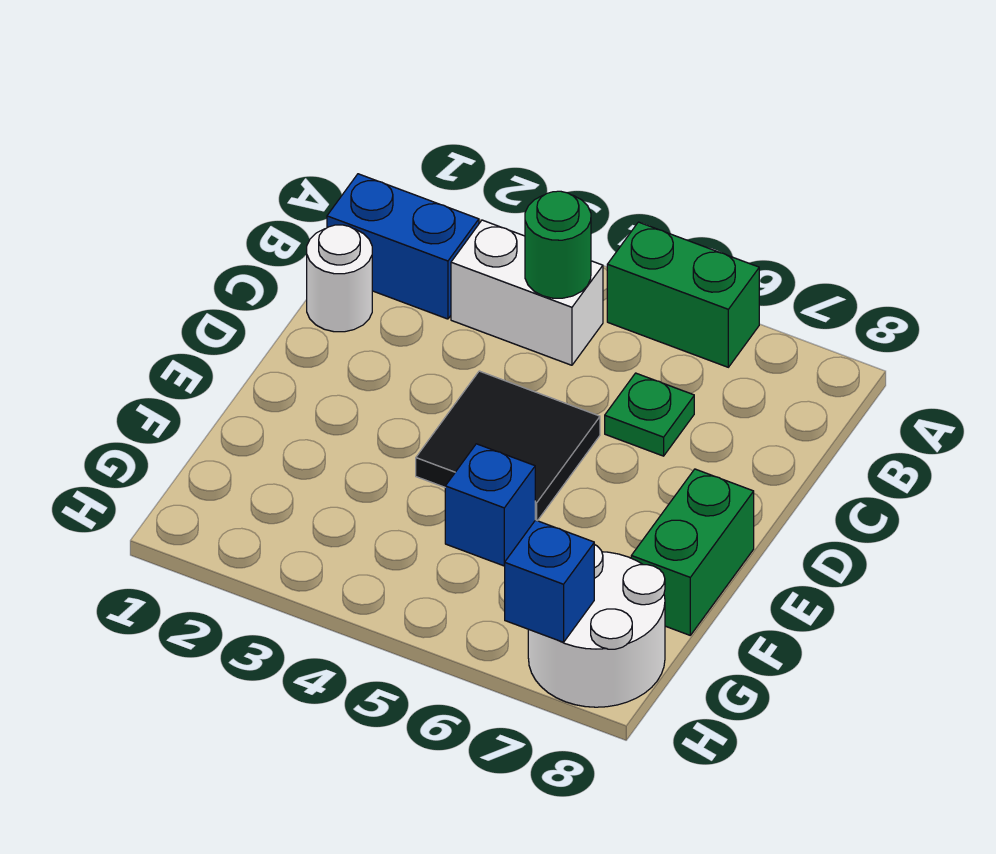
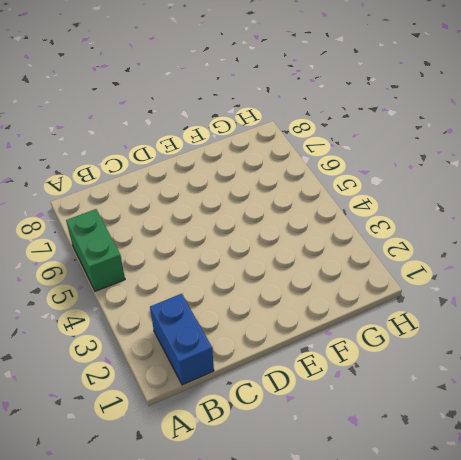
none -> white 1x2 brick [451,220,603,365]
none -> white 1x1 round brick [307,225,372,332]

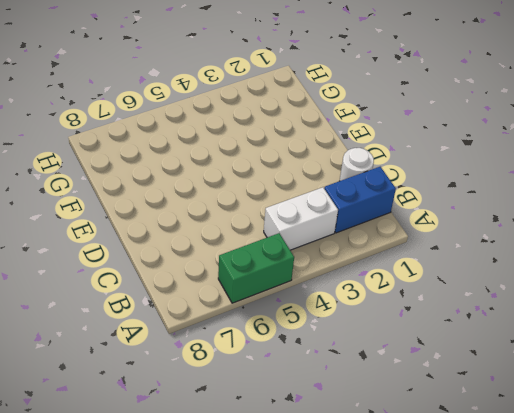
none -> green 1x1 plate [605,373,694,456]
none -> black 2x2 tile [416,371,600,521]

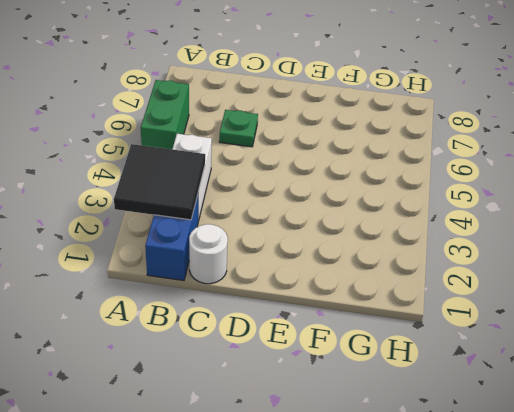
black 2x2 tile [114,144,205,220] -> black 2x2 tile moved to [416,371,600,521]
none -> green 1x2 brick [631,469,754,635]
none -> blue 1x1 brick [445,444,535,566]

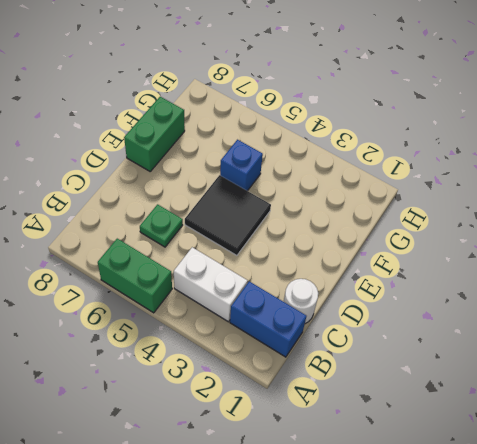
none -> white 2x2 round brick [528,544,665,707]
none -> green 1x1 round brick [525,191,591,298]

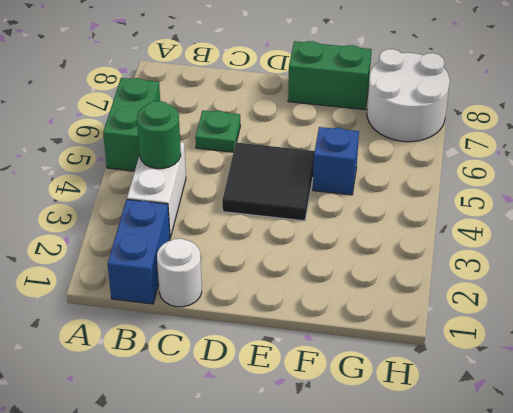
none -> blue 1x1 brick [505,520,594,642]

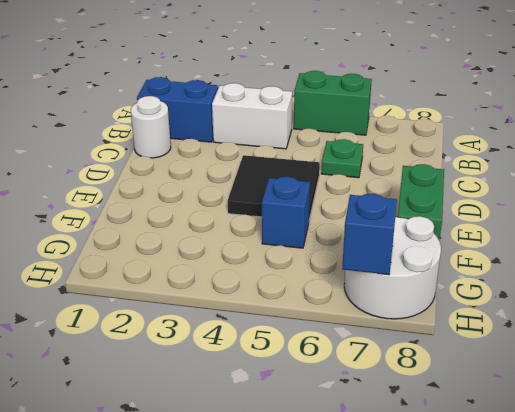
none -> green 1x1 round brick [525,191,591,298]

